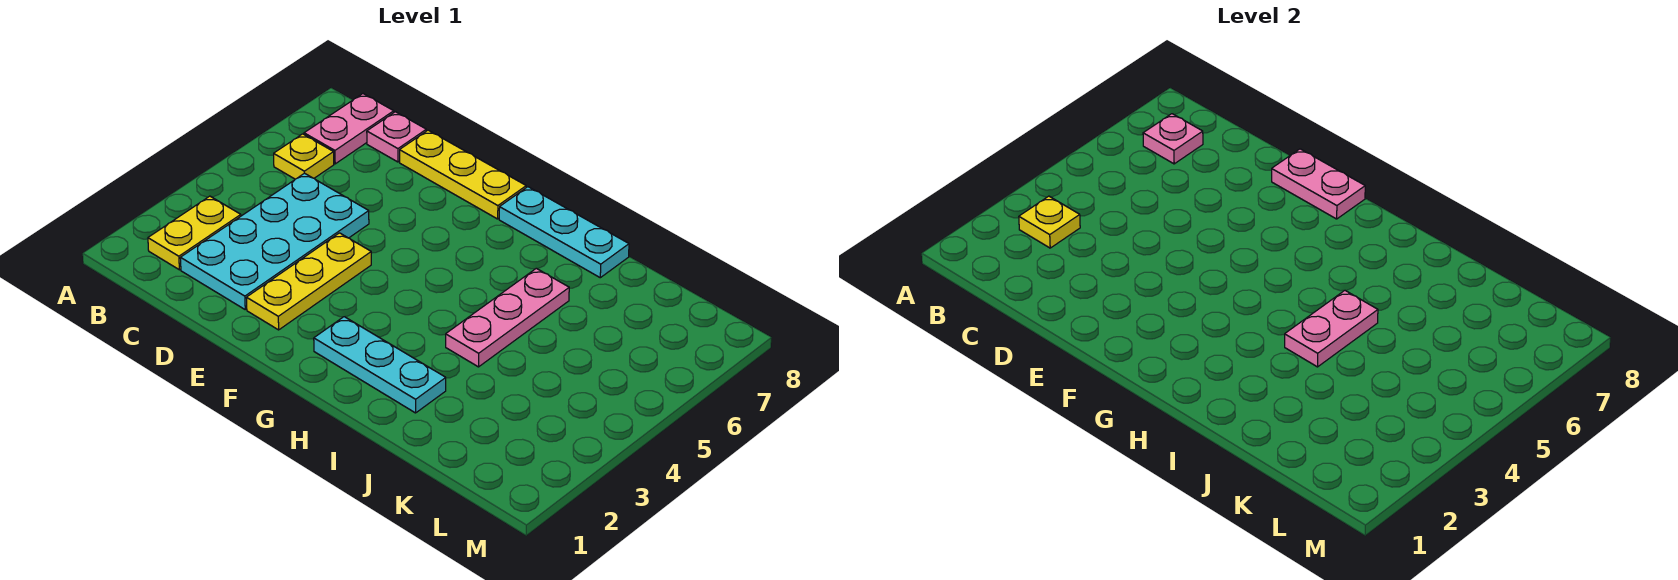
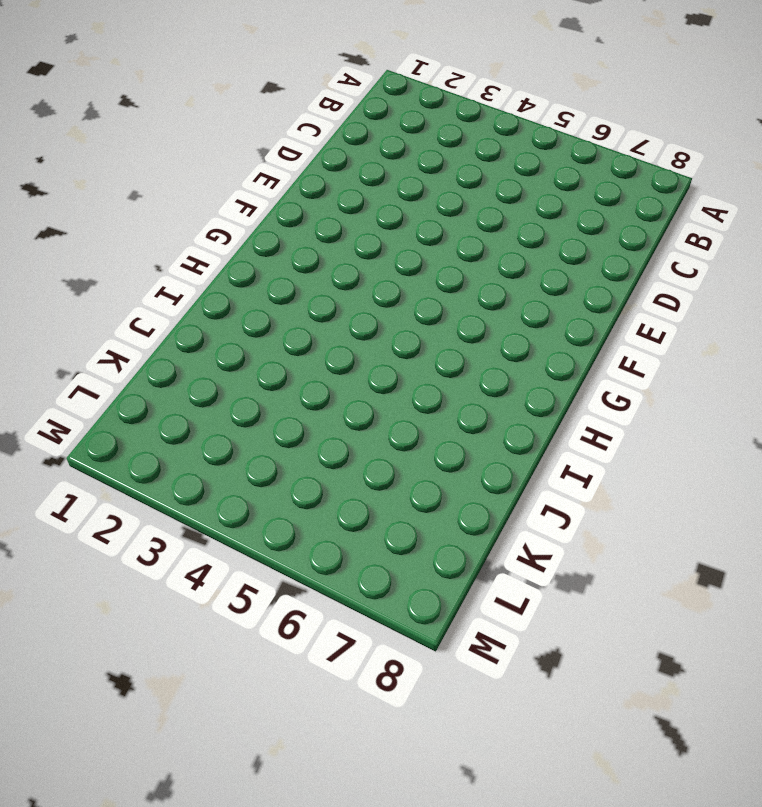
none -> yellow 1x2 plate [148,196,241,270]
none -> yellow 1x1 plate [274,134,334,179]
none -> pink 1x2 plate [304,94,394,164]

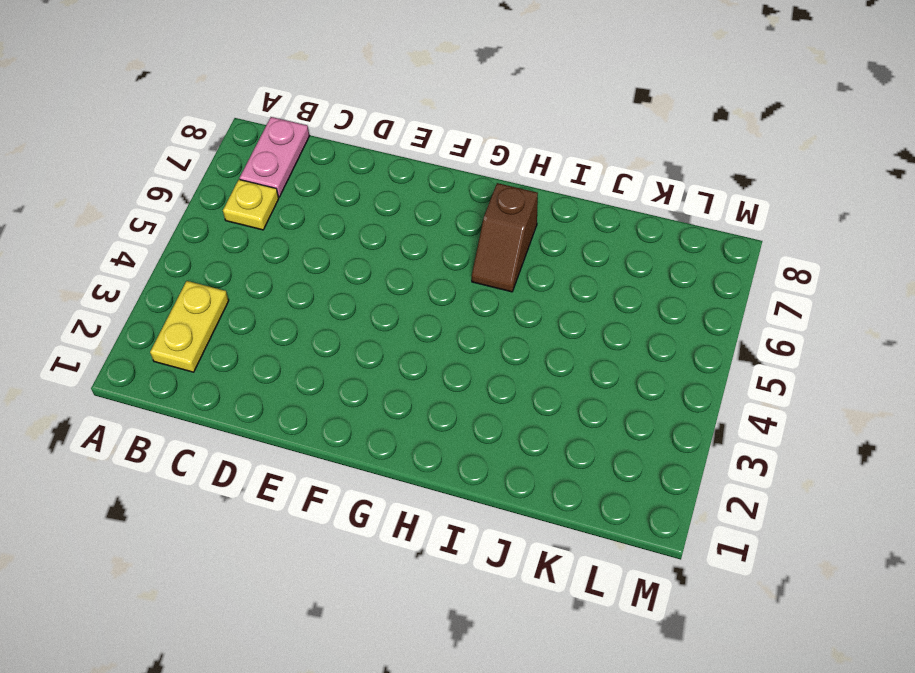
brown 1x2 slope [472,183,538,292] -> none
none -> cyan 2x4 plate [180,173,369,309]
none -> pink 1x1 plate [367,112,426,162]
none -> yellow 1x3 plate [400,130,526,219]

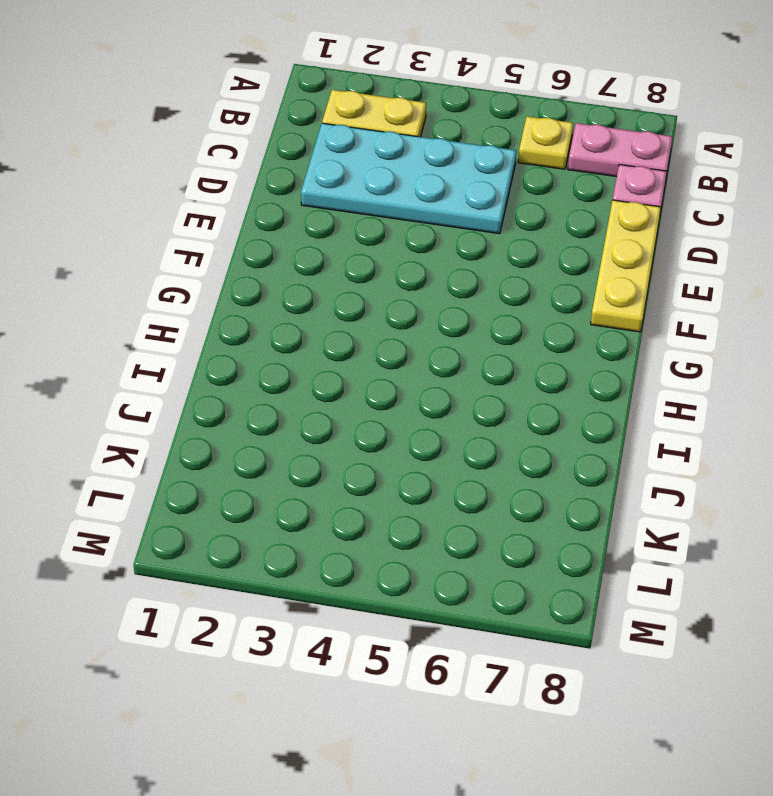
none -> yellow 1x3 plate [246,233,371,330]
none -> cyan 1x3 plate [314,317,446,413]
none -> cyan 1x3 plate [499,187,629,278]

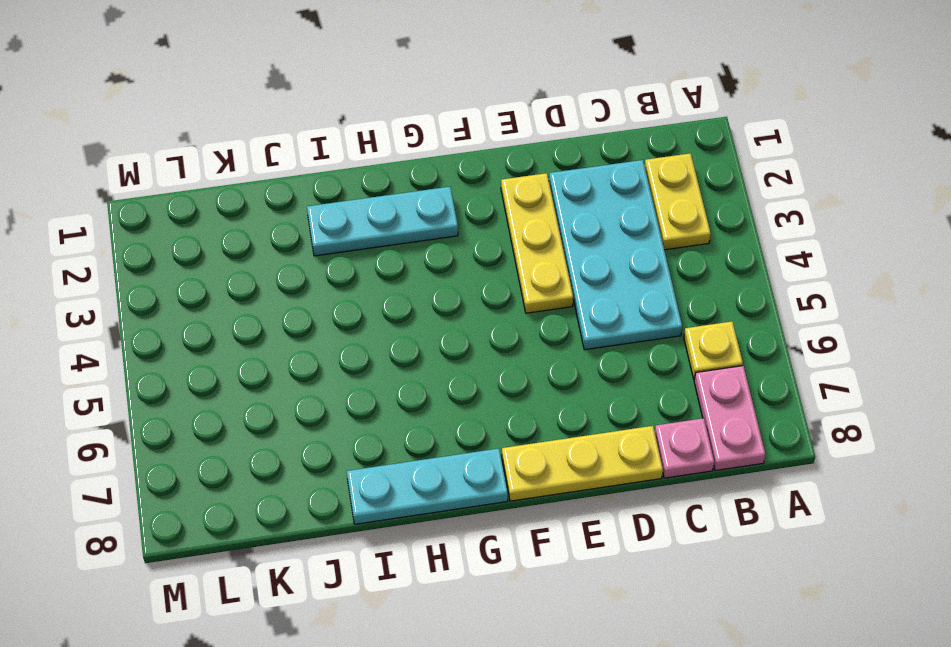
none -> pink 1x3 plate [446,268,569,367]
none -> yellow 1x1 plate [1019,196,1080,248]
none -> pink 1x1 plate [1143,114,1203,164]

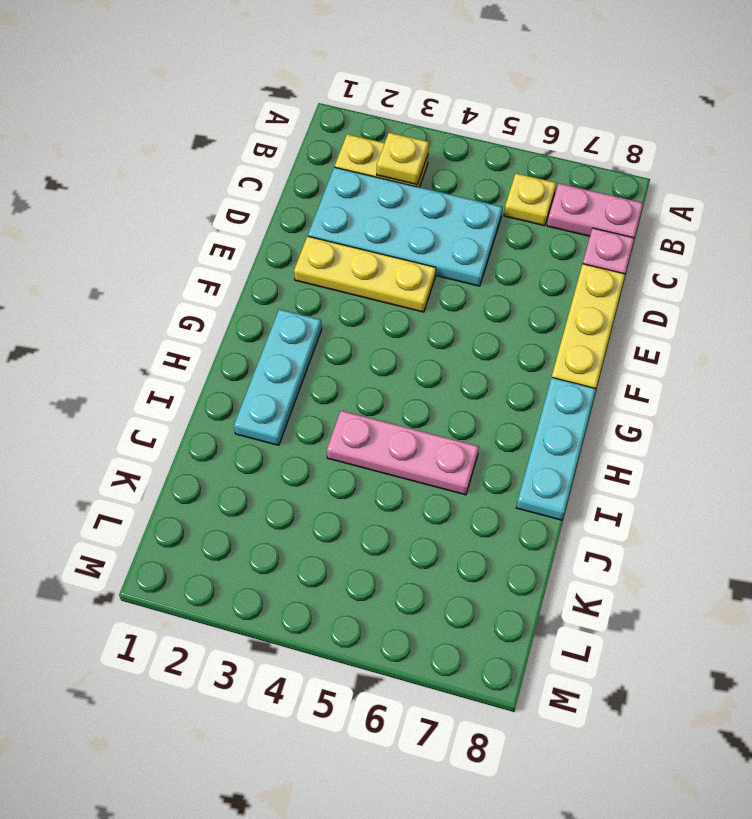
none -> pink 1x1 plate [1143,114,1203,164]
none -> pink 1x2 plate [1272,149,1365,219]
none -> pink 1x2 plate [1285,290,1378,367]

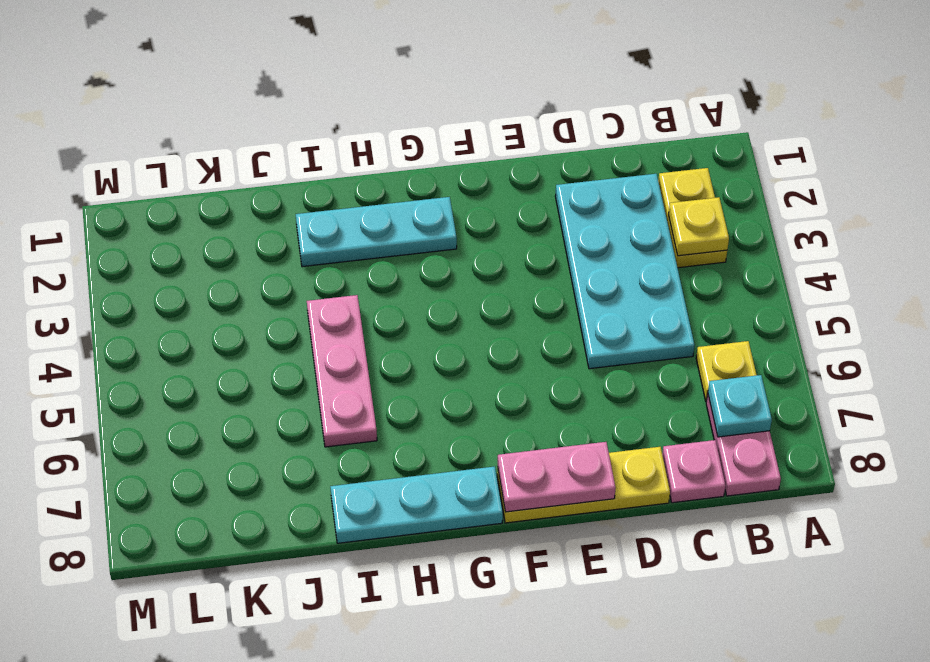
cyan 1x1 plate [708,375,772,437] -> pink 1x1 plate [1143,114,1203,164]
none -> yellow 1x3 plate [246,233,371,330]
none -> pink 1x2 plate [1285,290,1378,367]

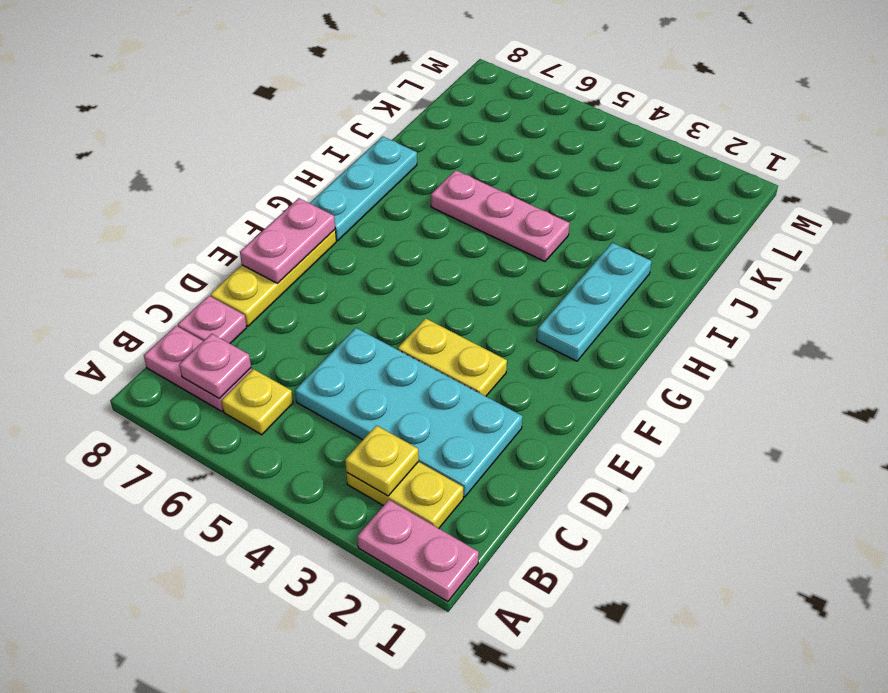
pink 1x2 plate [357,500,479,602] -> pink 1x2 plate moved to [1285,290,1378,367]
yellow 1x2 plate [398,318,507,396] -> yellow 1x3 plate [246,233,371,330]

